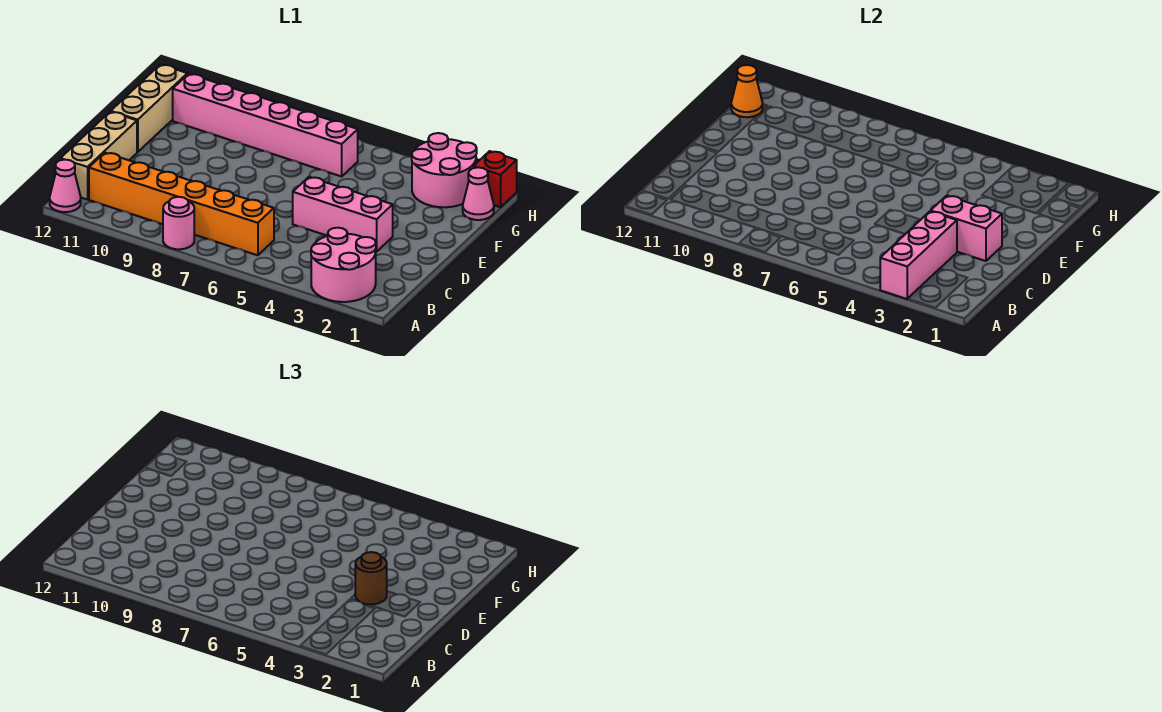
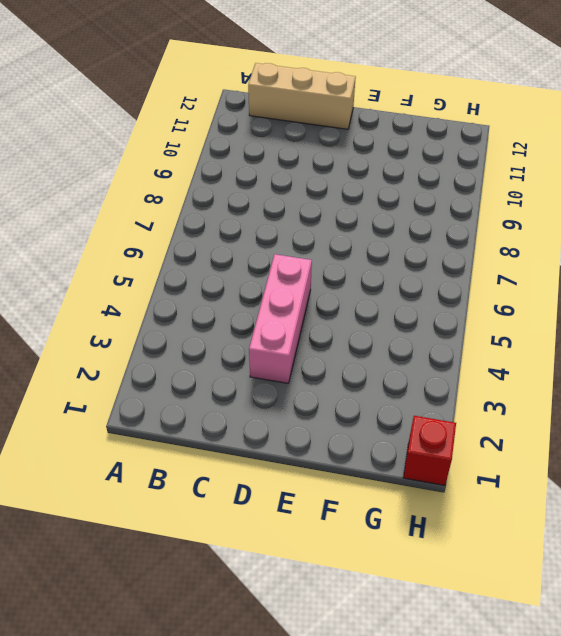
none -> pink 2x2 round brick [311,228,376,302]
none -> pink 1x1 round brick [163,197,194,249]
none -> pink 1x1 cone [50,160,81,212]

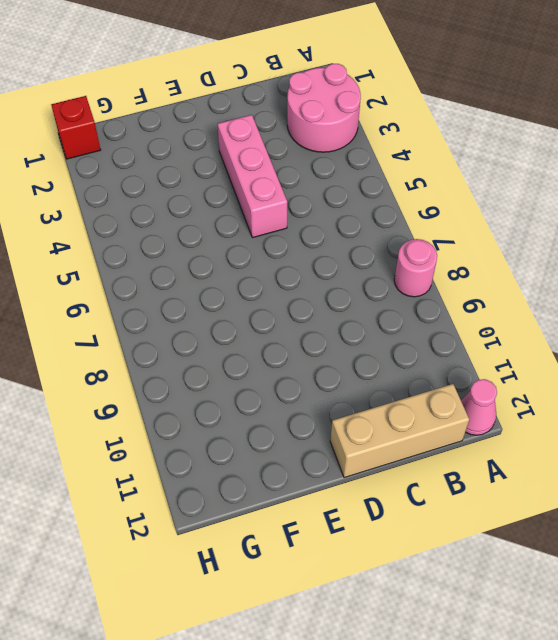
none -> orange 1x6 brick [89,153,274,255]
none -> tan 1x3 brick [111,64,187,152]
none -> pink 1x1 cone [463,167,494,220]

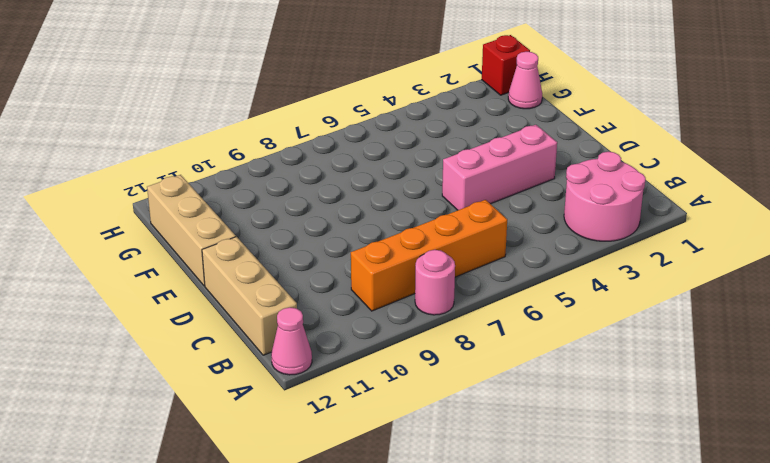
orange 1x4 brick [351,200,507,311] -> orange 1x6 brick [89,153,274,255]
none -> pink 2x2 round brick [412,133,477,207]
none -> pink 1x6 brick [173,74,358,176]
none -> pink 1x3 brick [880,211,957,299]

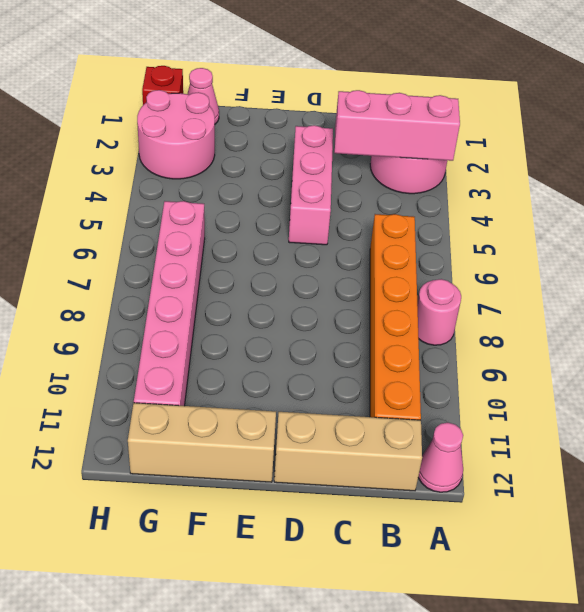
none -> pink 1x2 brick [931,196,1002,261]
none -> orange 1x1 cone [731,65,763,117]
none -> brown 1x1 round brick [355,552,387,604]

